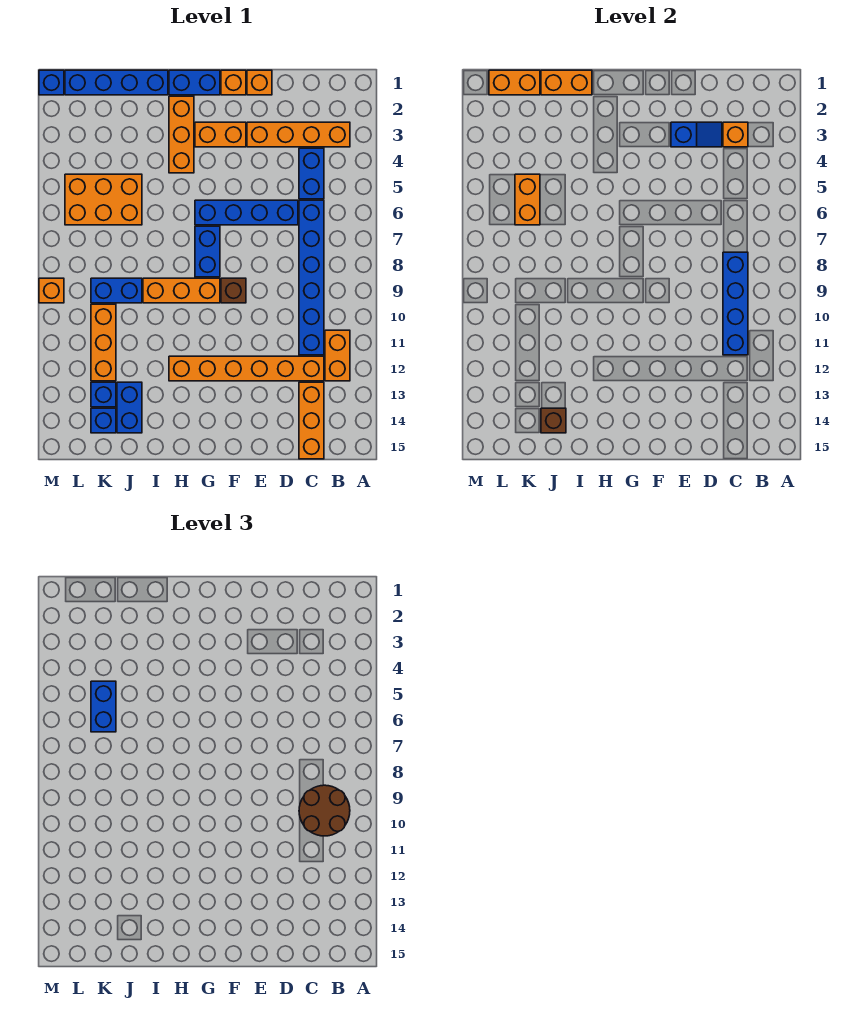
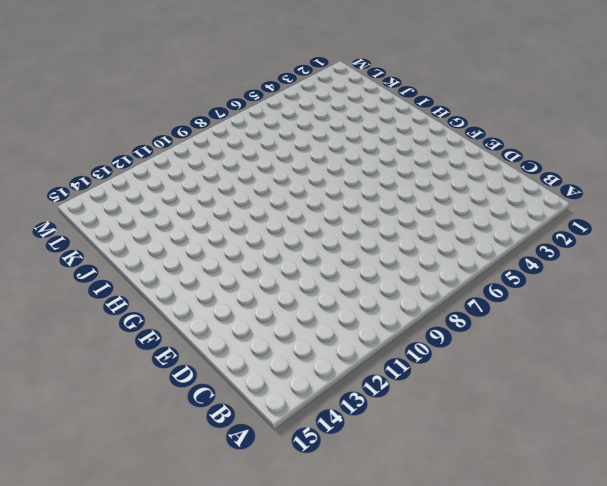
none -> orange 1x4 brick [247,122,350,147]
none -> orange 1x2 brick [325,330,350,381]
none -> blue 1x2 brick [299,148,324,199]
none -> blue 1x6 brick [299,200,324,355]

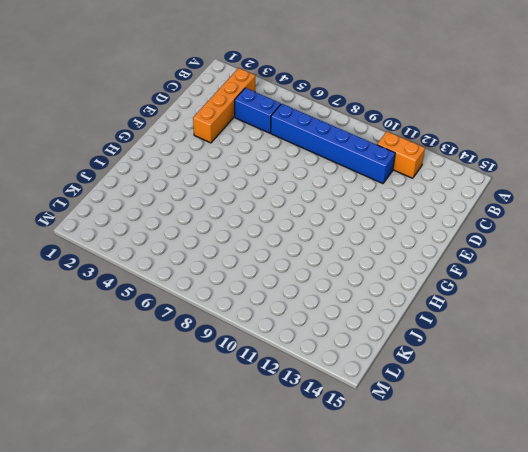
none -> orange 1x6 brick [169,356,324,381]
none -> orange 1x3 brick [299,382,324,459]
none -> blue 1x4 brick [195,200,298,225]
none -> orange 1x1 brick [247,70,272,95]

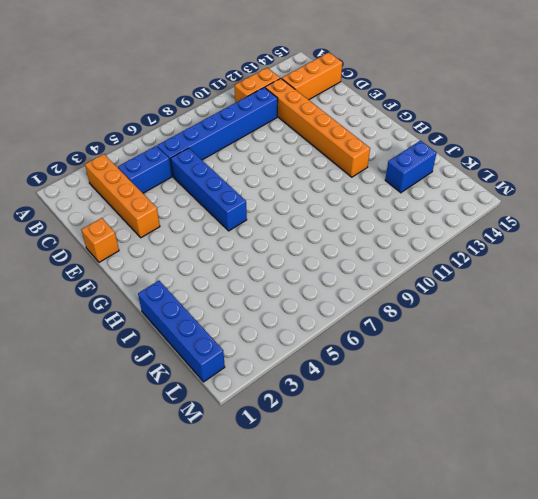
none -> orange 1x1 brick [221,70,246,95]
none -> orange 1x2 brick [195,122,246,147]
none -> brown 1x1 brick [221,278,246,303]
none -> blue 1x2 brick [169,70,220,95]

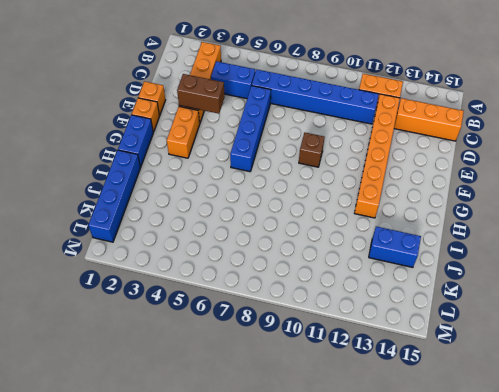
brown 1x2 brick [177,74,225,114] -> blue 1x2 slope [671,122,722,147]
none -> blue 1x2 brick [195,226,220,277]
none -> orange 1x3 brick [143,278,220,303]
none -> orange 1x3 brick [169,96,194,173]
none -> orange 2x3 brick [65,174,142,225]

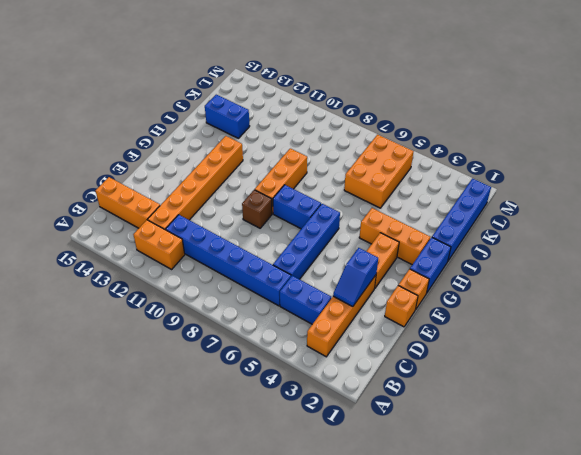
none -> blue 1x2 brick [91,278,142,303]
none -> orange 1x3 brick [91,304,116,381]
none -> blue 1x1 brick [91,382,116,407]
none -> blue 1x1 brick [91,408,116,433]

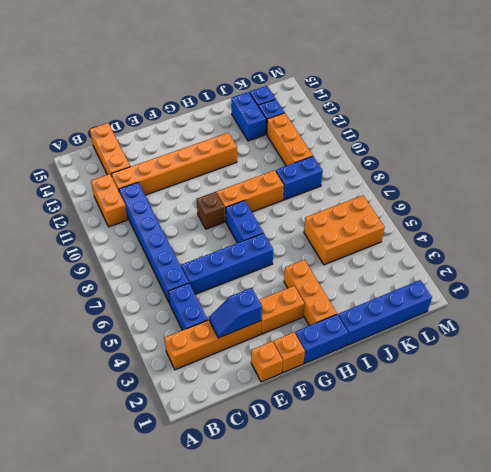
none -> blue 1x1 brick [39,70,64,95]
none -> orange 1x1 brick [39,278,64,303]
none -> orange 1x1 brick [723,122,748,147]
none -> blue 1x4 brick [723,252,748,355]

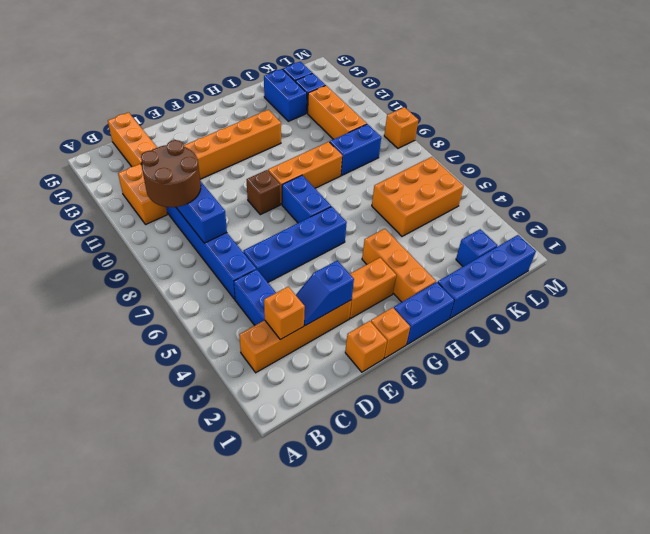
blue 1x1 brick [456,229,497,266] -> blue 1x1 brick moved to [39,70,64,95]
none -> orange 1x2 brick [541,70,592,95]
none -> brown 1x1 brick [541,408,566,433]
none -> orange 1x2 brick [489,70,540,95]
none -> orange 1x2 brick [515,174,540,225]

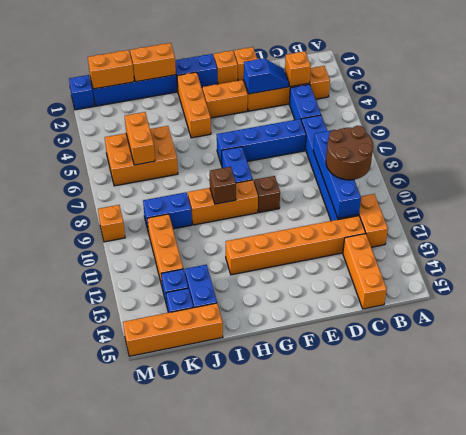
brown 1x1 brick [210,167,236,204] -> brown 1x1 brick moved to [541,408,566,433]
orange 1x4 brick [123,303,223,356] -> none
none -> blue 1x2 brick [91,681,116,732]

